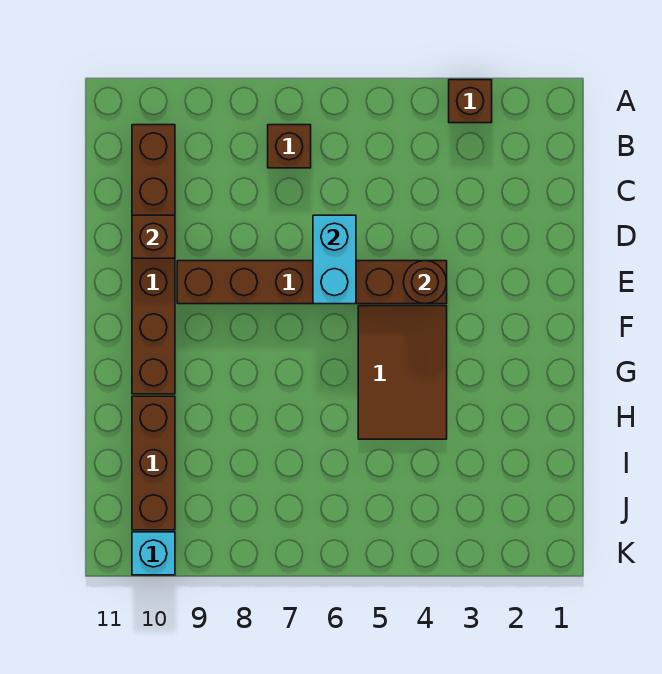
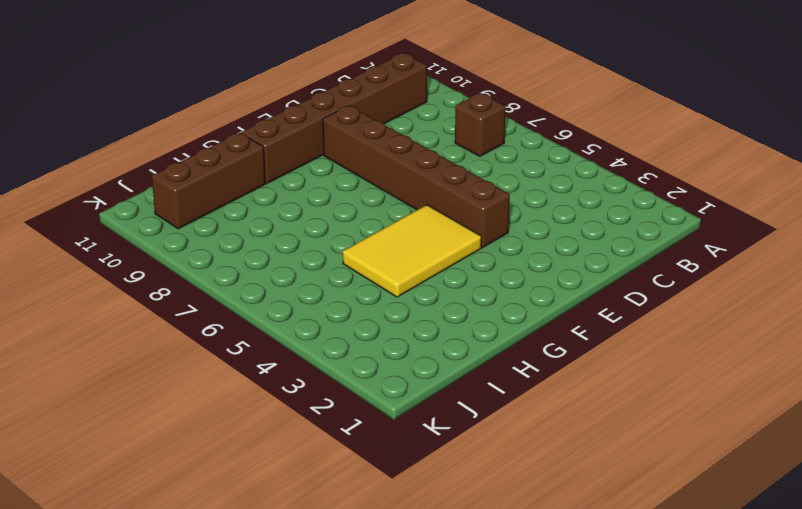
yellow 2x3 tile [343,205,482,297] -> brown 2x3 tile [358,306,447,439]
none -> brown 1x1 brick [449,80,492,123]
none -> cyan 1x1 brick [132,532,175,575]

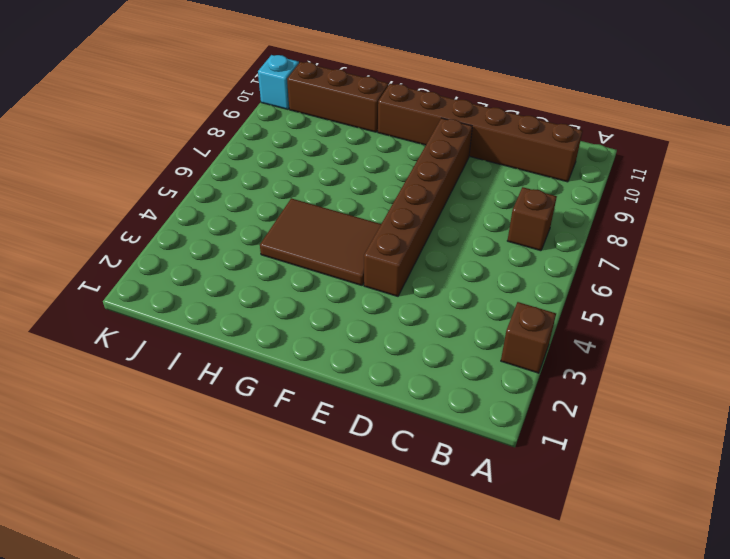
none -> cyan 1x2 brick [313,215,356,304]
none -> brown 1x1 brick [132,215,175,258]

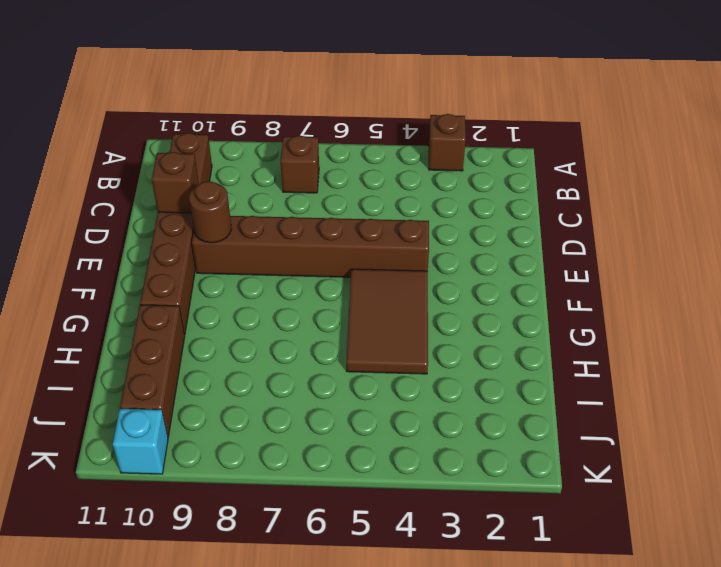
brown 1x1 round brick [189,181,231,243] -> brown 1x1 round brick moved to [403,261,446,304]
none -> cyan 1x2 brick [313,215,356,304]

